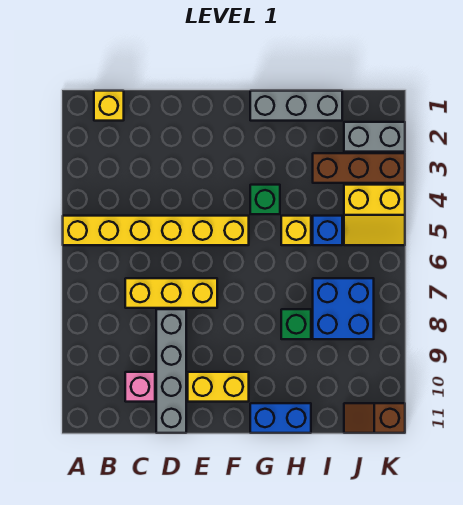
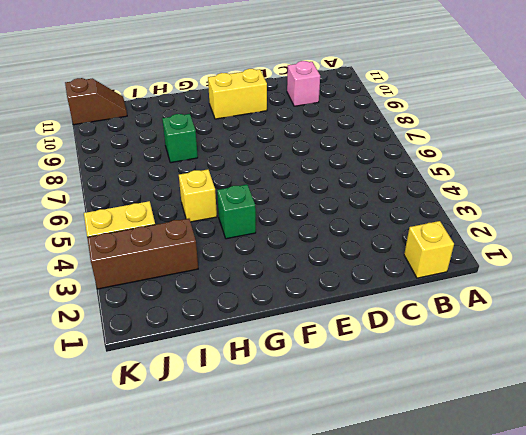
none -> yellow 1x6 brick [63,216,249,245]
none -> yellow 1x3 brick [125,278,217,308]
none -> grey 1x4 brick [156,309,186,433]

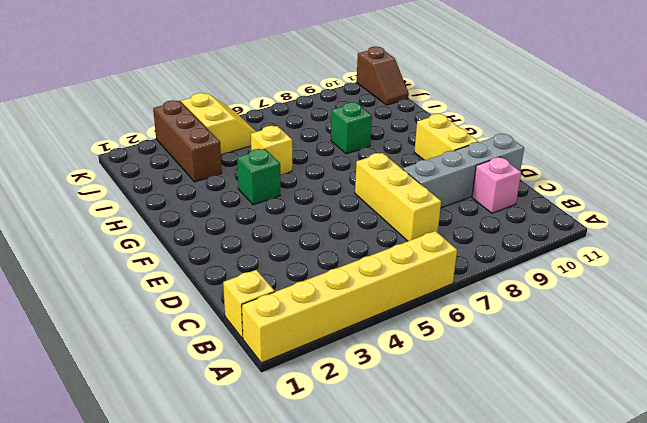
yellow 1x6 brick [242,231,457,363] -> yellow 1x6 brick turned to [63,216,249,245]
none -> grey 1x3 brick [250,91,342,121]
none -> blue 1x2 brick [250,403,311,433]
none -> blue 1x1 brick [313,216,342,245]

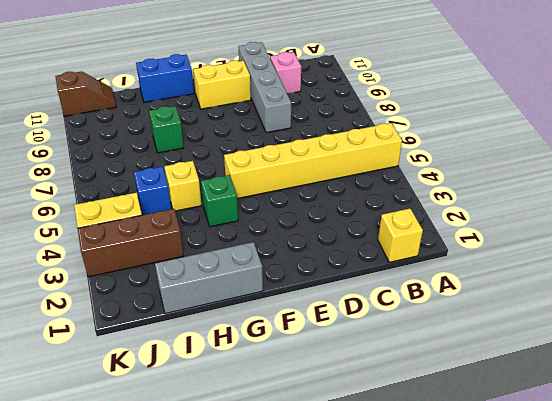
none -> yellow 1x3 brick [125,278,217,308]
none -> blue 2x2 brick [313,278,374,339]
none -> grey 1x2 brick [344,122,405,152]

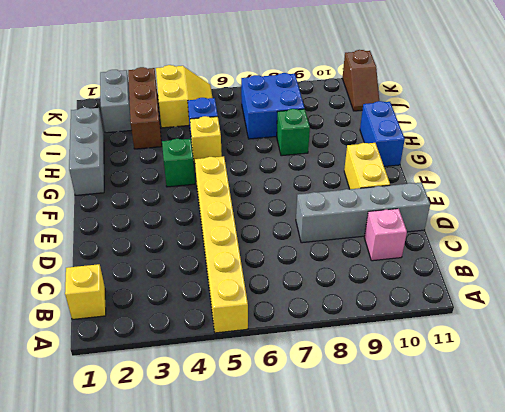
none -> yellow 1x3 brick [125,278,217,308]

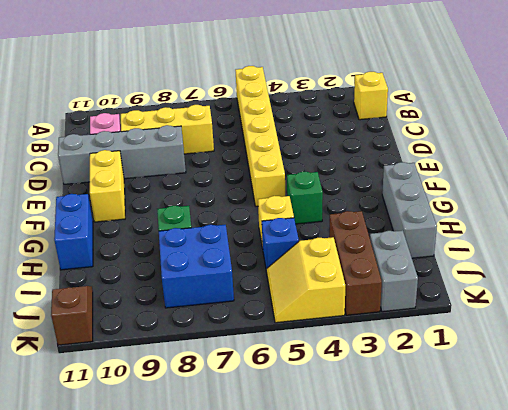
yellow 1x3 brick [121,105,214,154] -> yellow 1x3 brick turned to [125,278,217,308]

